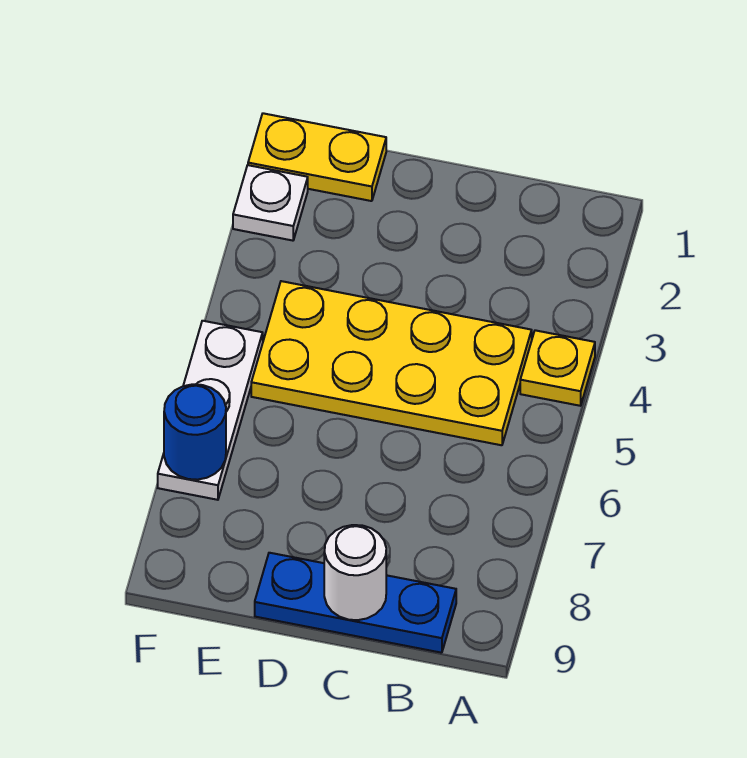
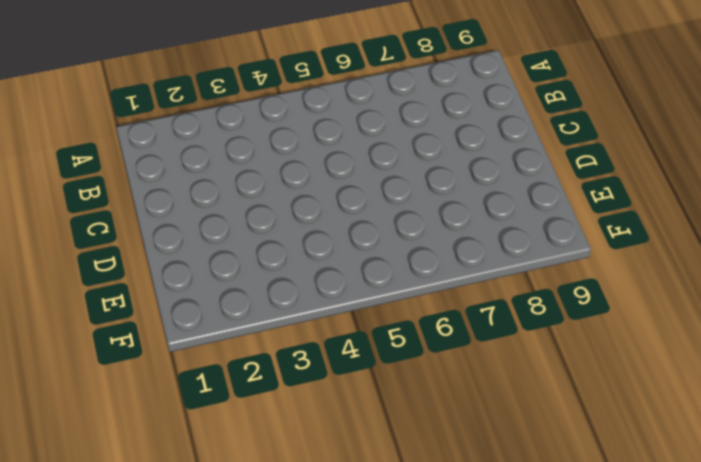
none -> yellow 1x1 plate [520,330,595,406]
none -> yellow 2x4 plate [251,281,532,445]

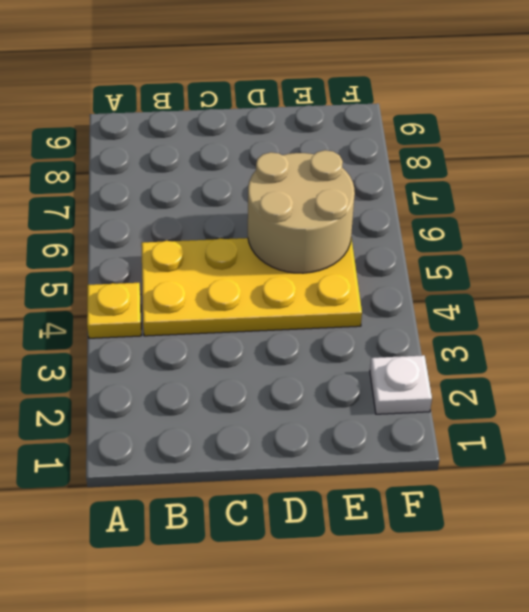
tan 2x2 round brick [248,150,355,273] -> none
none -> blue 1x3 plate [255,553,456,653]
none -> yellow 1x2 plate [248,113,386,201]

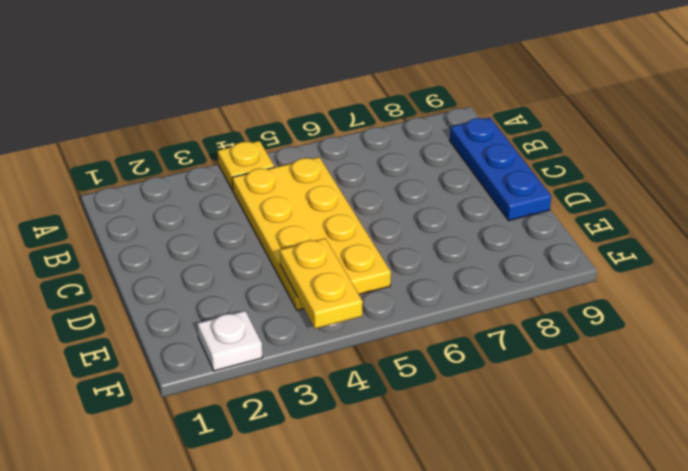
yellow 1x2 plate [280,238,363,329] -> yellow 1x2 plate moved to [248,113,386,201]
none -> white 1x3 plate [158,321,263,500]
none -> white 1x1 round brick [324,525,386,620]

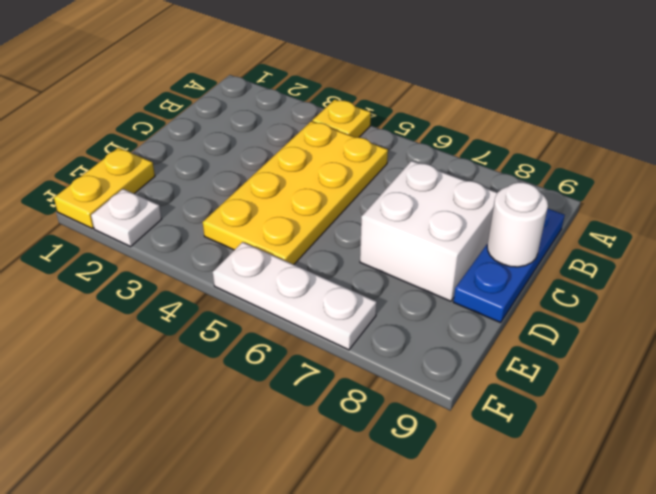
white 2x2 brick [360,161,498,301] -> none
none -> blue 1x1 round brick [164,384,226,480]

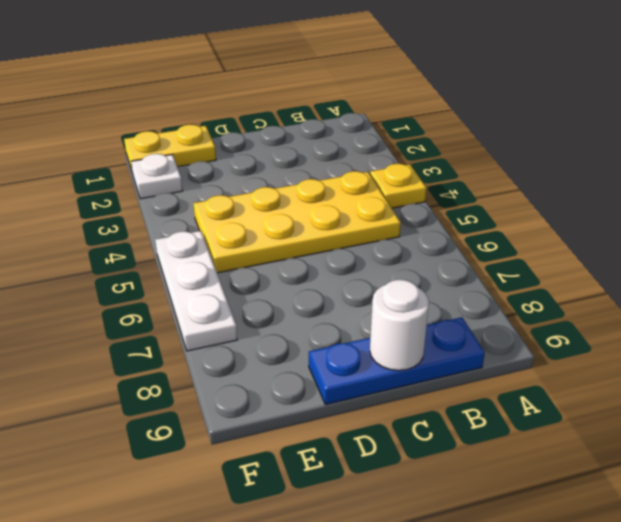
none -> blue 1x1 round brick [164,384,226,480]

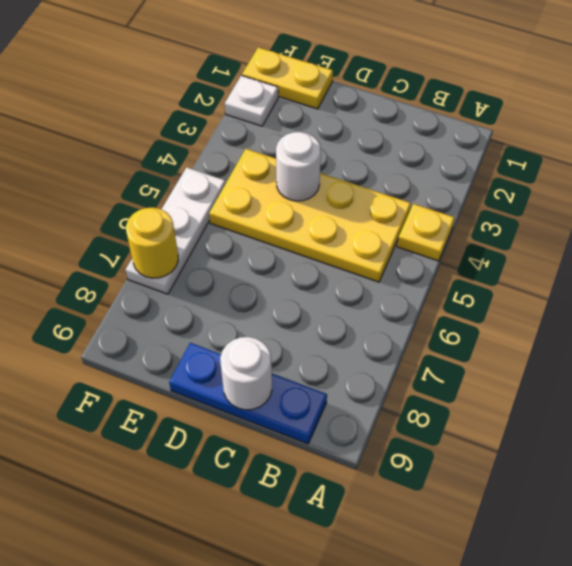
white 1x1 round brick [276,132,321,201] -> none
yellow 1x1 round brick [126,208,178,278] -> blue 1x1 round brick [164,384,226,480]

